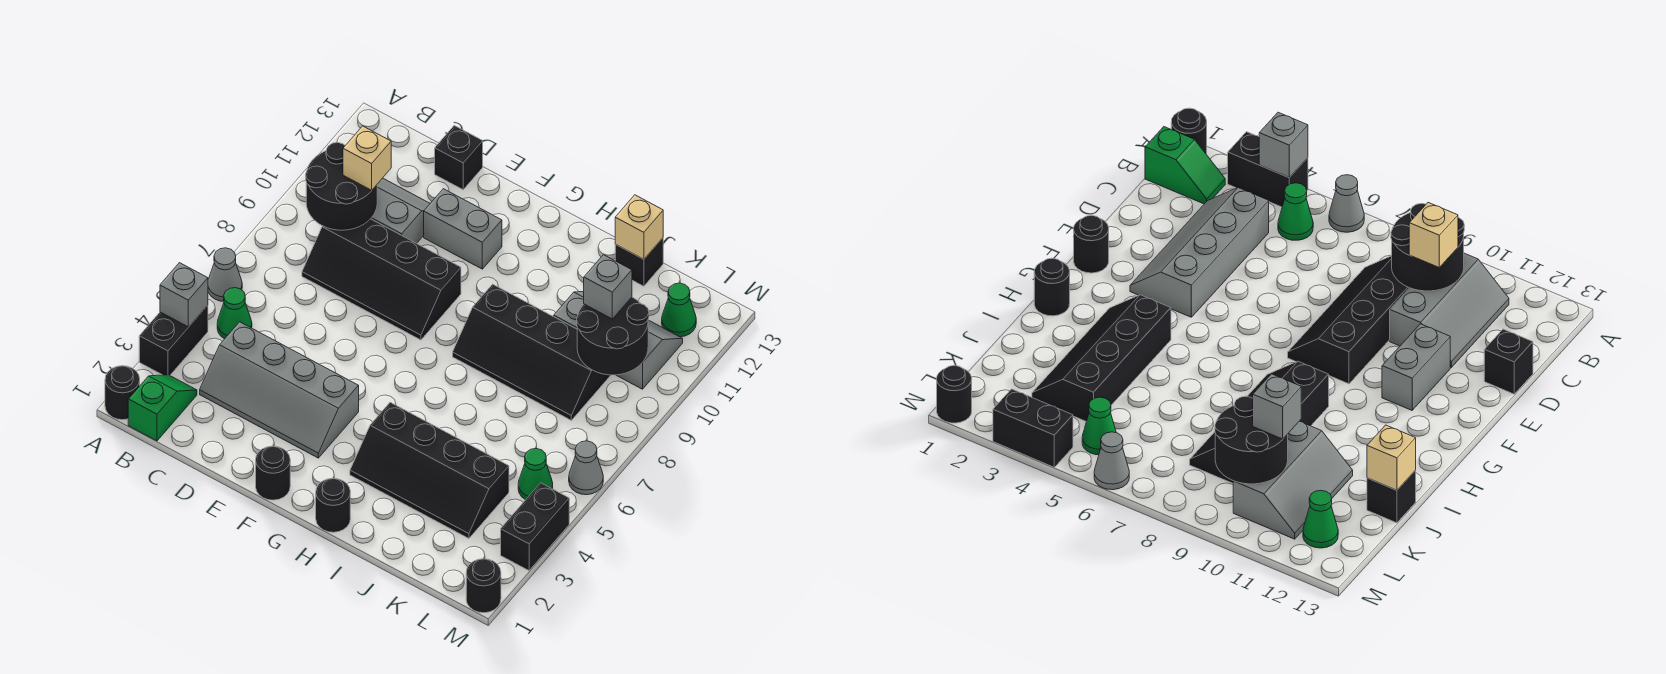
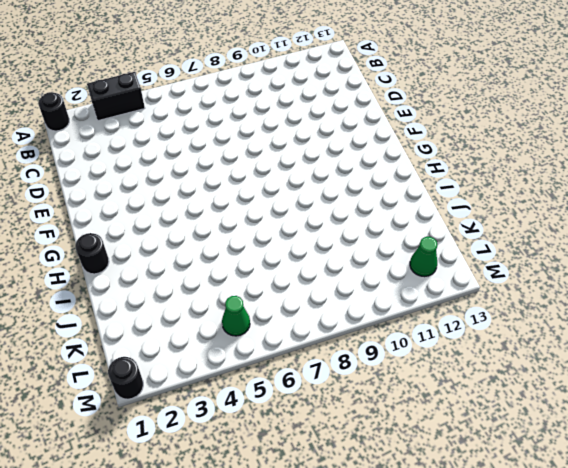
none -> grey 1x1 cone [208,248,242,301]
none -> green 1x2 slope [128,375,197,441]
none -> green 1x1 cone [217,288,252,339]

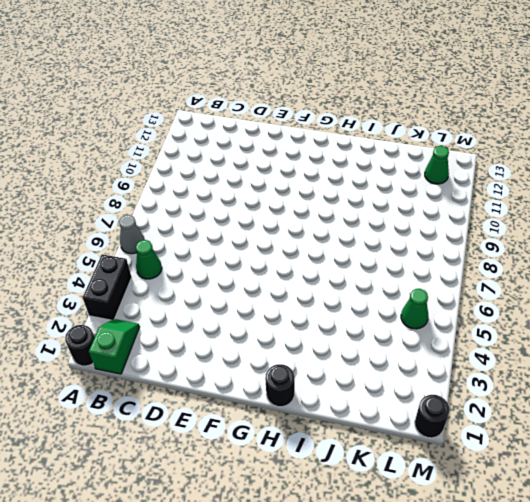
none -> grey 2x3 slope [371,178,430,243]
none -> grey 2x4 slope [200,322,359,458]
none -> black 2x4 slope [302,219,461,340]

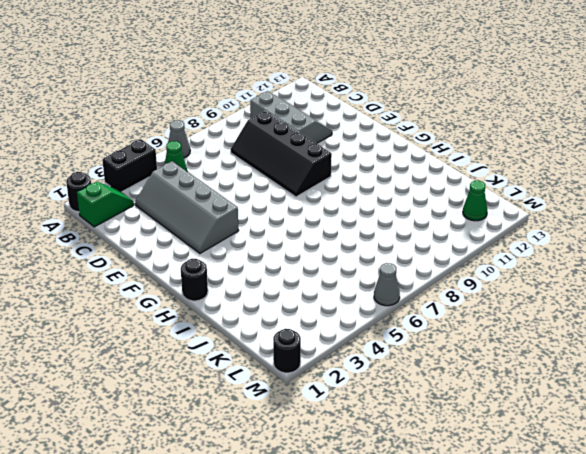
none -> black 1x1 brick [435,125,483,190]
none -> grey 1x2 brick [424,189,502,269]
none -> black 1x1 round brick [256,446,290,500]

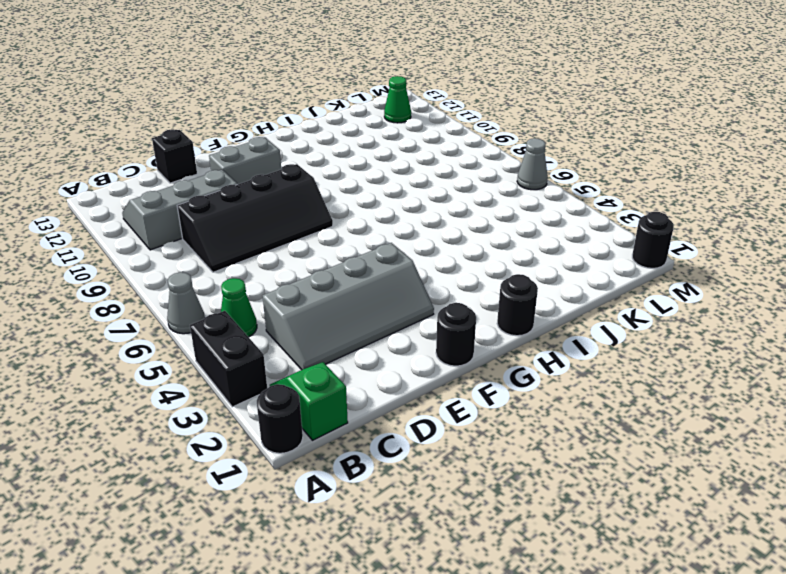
none -> black 2x4 slope [350,402,509,538]
none -> black 2x4 slope [453,284,611,420]
none -> grey 2x3 slope [554,292,683,389]

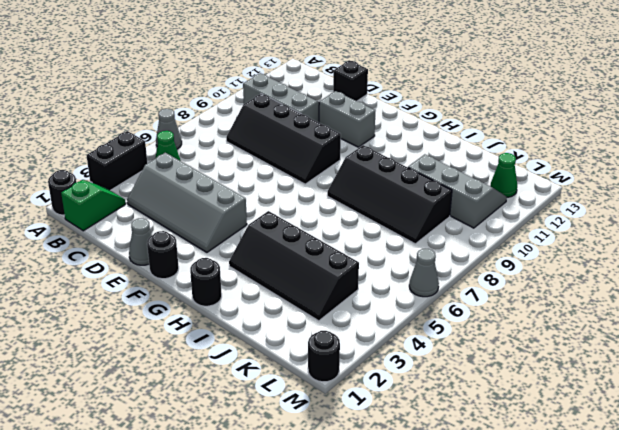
grey 1x1 cone [129,218,152,265] -> none
none -> black 1x1 brick [615,238,663,286]
none -> green 1x1 cone [518,449,553,500]
none -> black 1x2 brick [501,483,569,570]

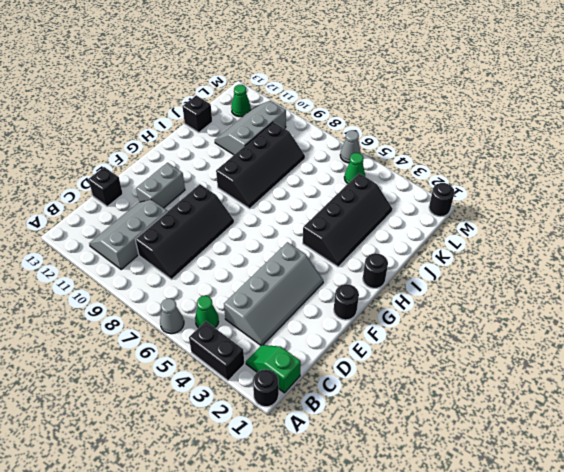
none -> black 1x2 brick [501,483,569,570]
none -> grey 1x1 brick [160,263,208,327]
none -> black 2x2 round brick [306,142,377,230]

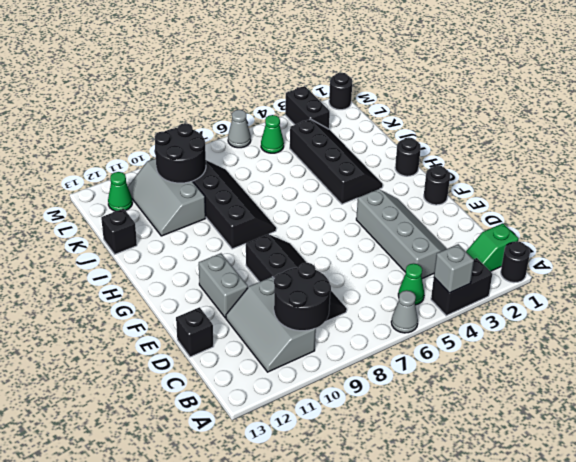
black 1x2 brick [285,86,330,129] -> black 1x2 brick turned to [501,483,569,570]
none -> tan 1x1 brick [615,195,663,259]
none -> tan 1x1 brick [343,126,391,190]
none -> grey 1x1 brick [584,255,632,319]

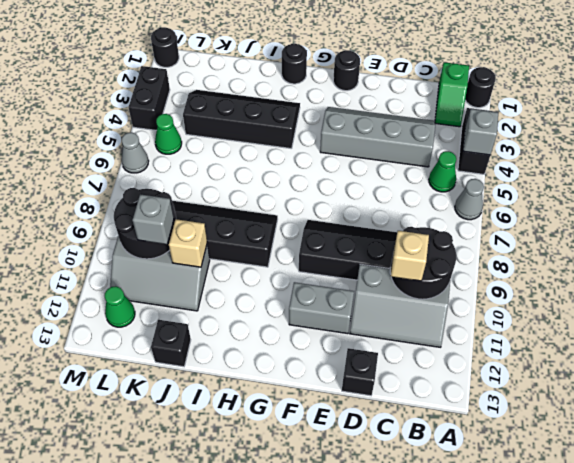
tan 1x1 brick [169,219,207,267] -> tan 1x1 brick moved to [615,195,663,259]

